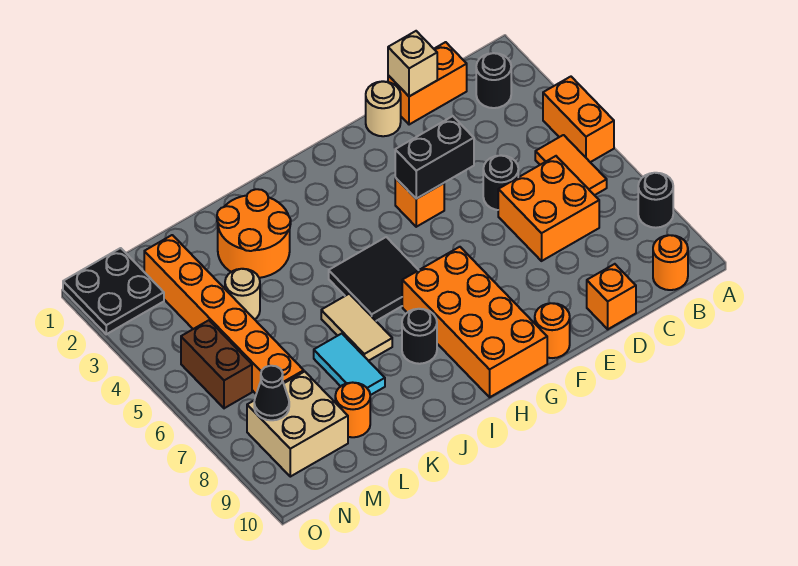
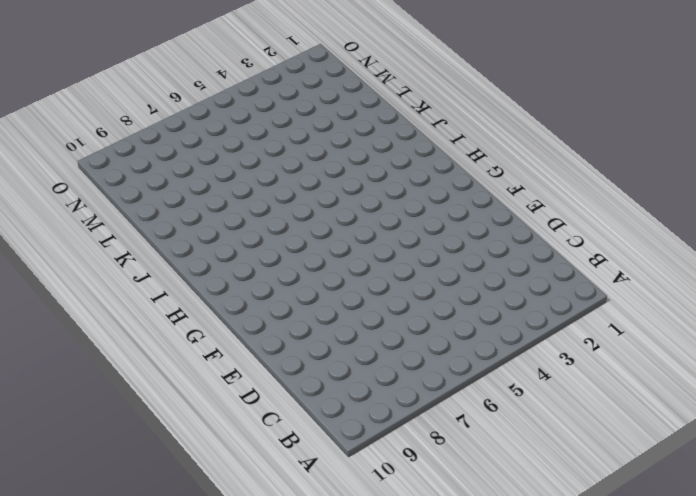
none -> orange 1x2 brick [543,77,614,162]
none -> black 1x1 round brick [638,173,673,228]
none -> black 1x1 round brick [476,53,511,108]

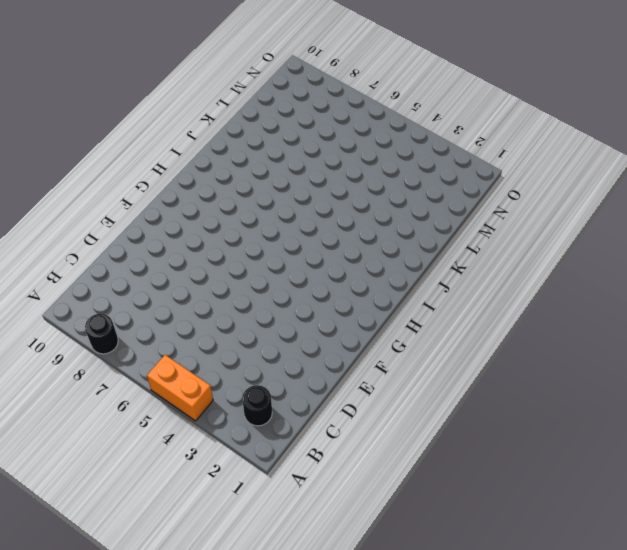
none -> orange 1x2 tile [535,135,607,195]
none -> orange 1x1 round brick [653,235,688,290]
none -> orange 1x2 brick [388,42,467,125]

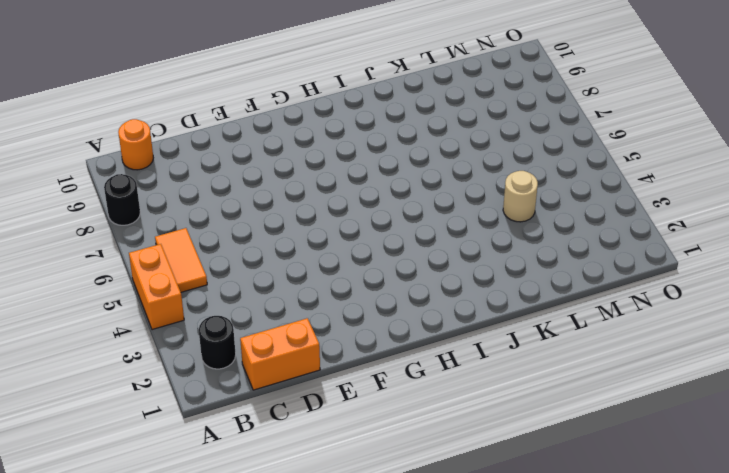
none -> orange 2x2 brick [498,156,599,261]
none -> black 1x1 round brick [483,155,518,210]
none -> orange 1x1 brick [587,264,636,329]

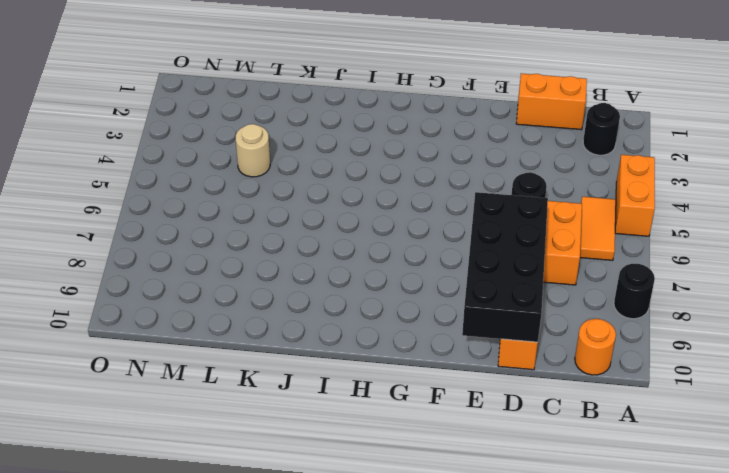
black 2x4 brick [462,192,548,342] -> none
none -> tan 1x1 round brick [366,81,401,136]
none -> orange 1x1 brick [395,178,444,227]
none -> orange 1x1 round brick [535,303,570,358]

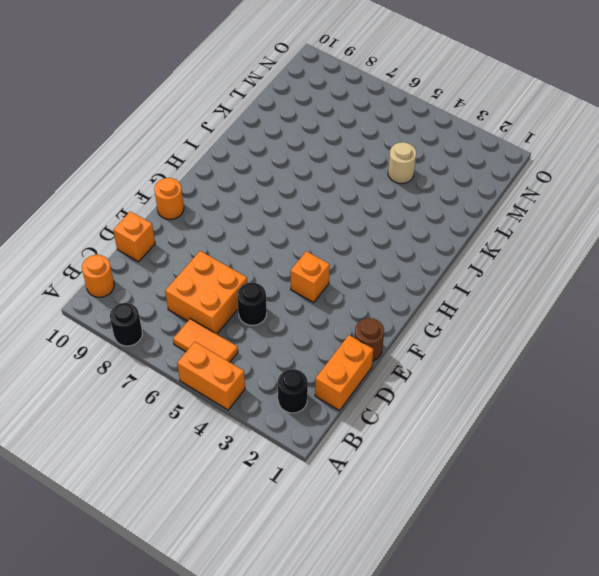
brown 1x1 round brick [355,318,384,361] -> tan 1x1 round brick [366,81,401,136]
none -> orange 2x4 brick [402,247,547,397]
none -> black 2x2 tile [329,237,418,321]
none -> black 1x1 round brick [402,309,437,364]

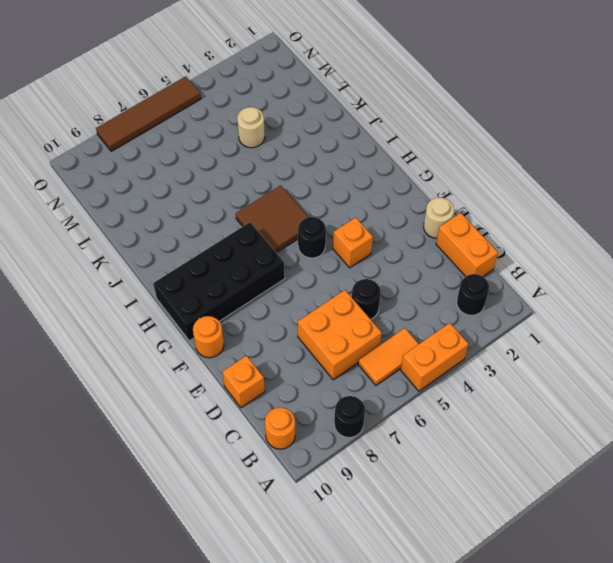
black 1x1 round brick [298,217,326,258] -> black 1x1 round brick moved to [402,309,437,364]
black 2x4 brick [153,222,285,341] -> orange 2x4 brick [402,247,547,397]
brown 2x2 tile [236,185,308,253] -> black 2x2 tile [329,237,418,321]
brown 1x4 tile [96,76,201,151] -> none
none -> orange 2x2 round brick [217,189,291,278]
none -> tan 1x2 tile [321,294,392,361]
none -> cyan 1x2 tile [314,334,385,395]

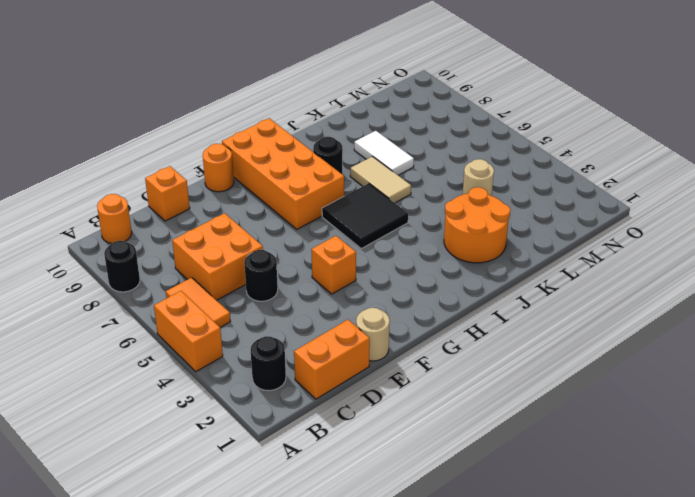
white 1x2 tile [354,131,414,175] -> cyan 1x2 tile [314,334,385,395]
none -> orange 1x1 round brick [335,383,370,437]
none -> orange 1x6 brick [144,235,304,394]
none -> tan 2x2 brick [247,371,348,477]

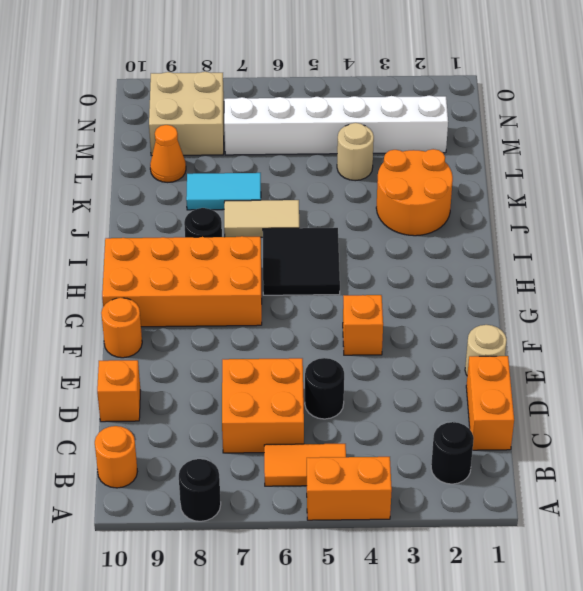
orange 1x1 cone [150,125,186,182] -> orange 1x1 round brick [335,383,370,437]
white 1x6 brick [224,95,448,155] -> orange 1x6 brick [144,235,304,394]
none -> black 2x2 plate [63,248,164,334]
none -> brown 1x2 brick [181,320,252,408]
none -> tan 1x1 brick [388,31,437,96]

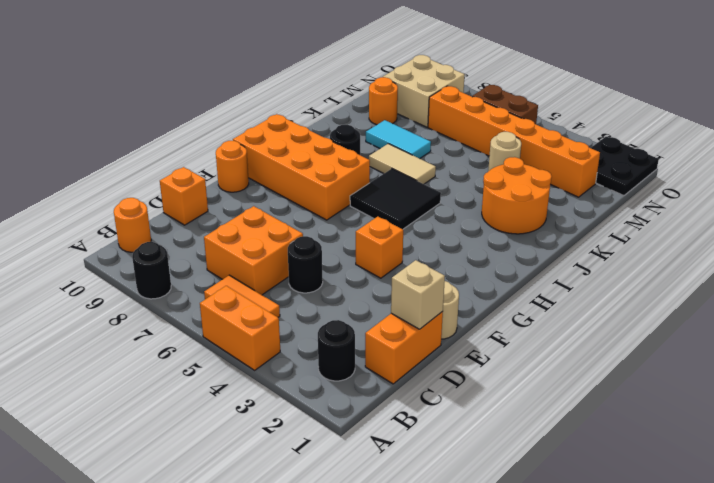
none -> black 1x2 brick [395,116,474,199]
none -> black 1x1 cone [254,366,289,420]

